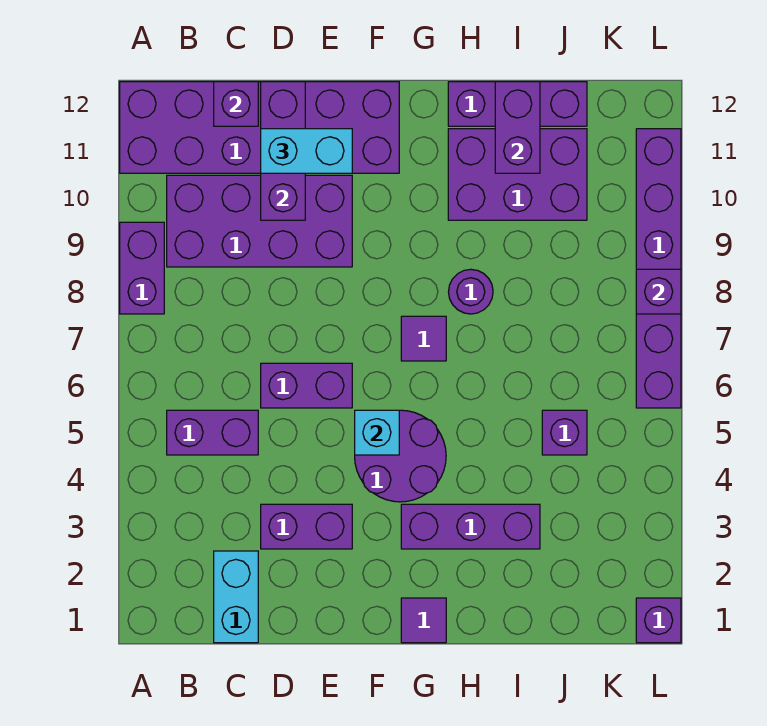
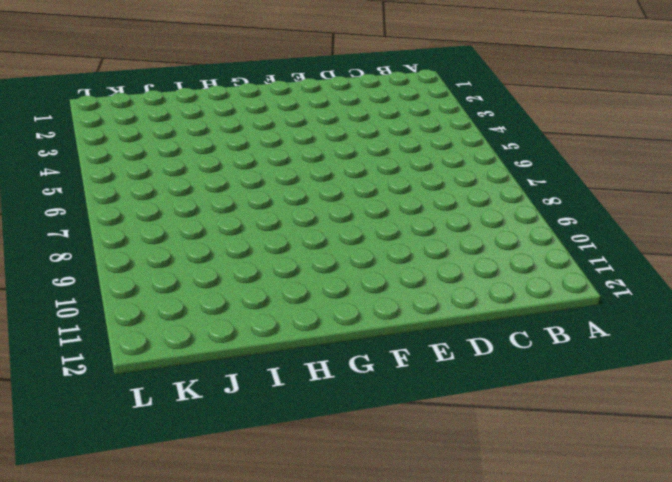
none -> purple 1x2 brick [120,222,164,314]
none -> purple 2x6 brick [120,82,399,173]
none -> purple 1x2 brick [167,410,258,455]

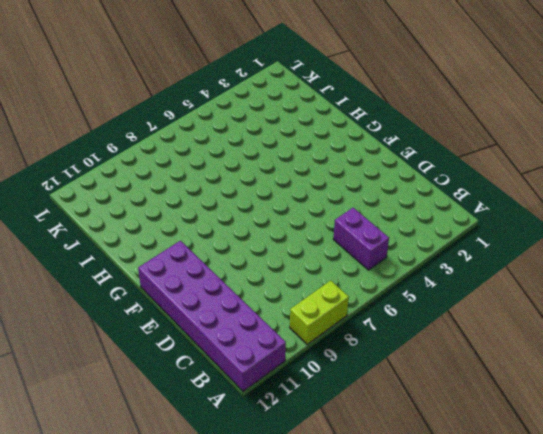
lime 1x2 brick [290,281,349,344] -> purple 1x2 brick [120,222,164,314]
none -> purple 2x4 brick [167,175,352,267]
none -> cyan 1x2 brick [214,551,258,643]
none -> purple 1x2 brick [261,504,352,549]

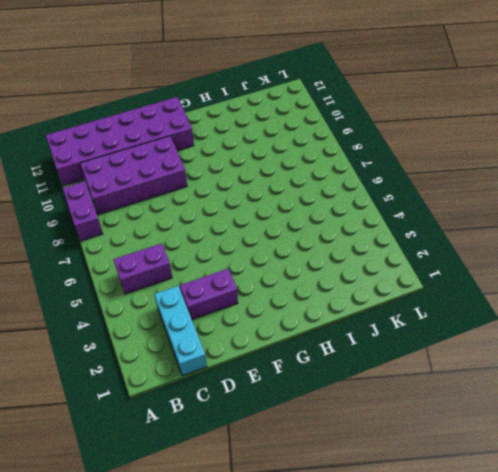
cyan 1x3 brick [154,286,207,376] -> cyan 1x2 brick [214,551,258,643]
none -> purple 1x2 brick [261,363,352,408]
none -> purple 2x2 round brick [355,410,446,502]
none -> purple 1x1 tile [401,598,446,643]

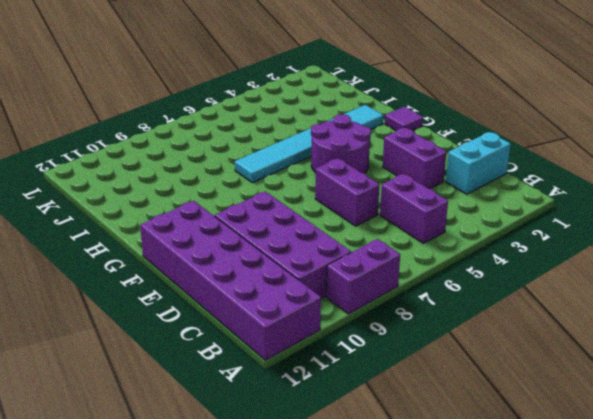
cyan 1x6 tile [235,105,383,183] -> purple 1x3 brick [401,504,540,549]
none -> purple 1x1 tile [401,316,446,361]
none -> purple 1x1 round brick [448,269,493,314]
none -> purple 2x3 brick [448,129,587,220]

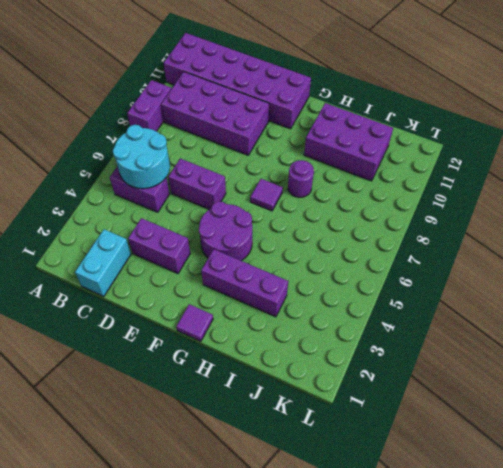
cyan 2x2 round brick [113,125,170,189] -> none
none -> purple 1x3 brick [448,82,587,126]
none -> purple 1x1 brick [542,410,587,455]
none -> purple 1x1 brick [636,598,681,643]

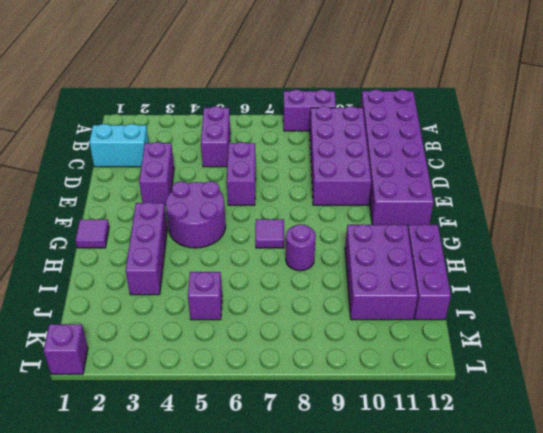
none -> purple 1x6 brick [636,129,681,408]
none -> purple 1x1 brick [214,82,258,126]
none -> purple 1x3 brick [261,82,305,220]

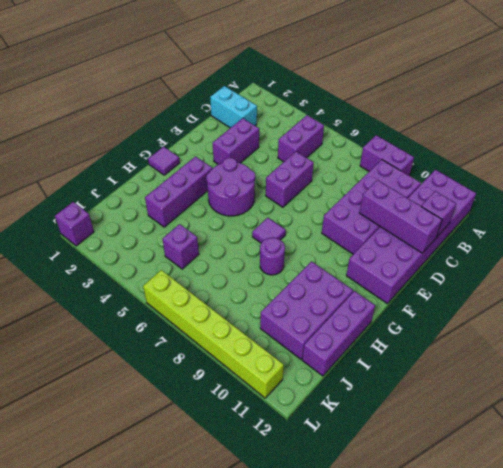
lime 1x6 brick [143,270,284,398] -> purple 1x6 brick [636,129,681,408]
none -> cyan 1x1 brick [355,410,399,455]
none -> purple 1x2 brick [495,82,540,173]
none -> purple 1x1 brick [636,269,681,314]

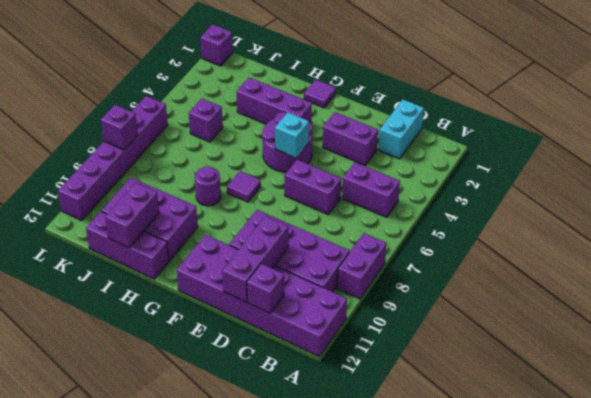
none -> cyan 1x2 brick [261,129,352,173]

